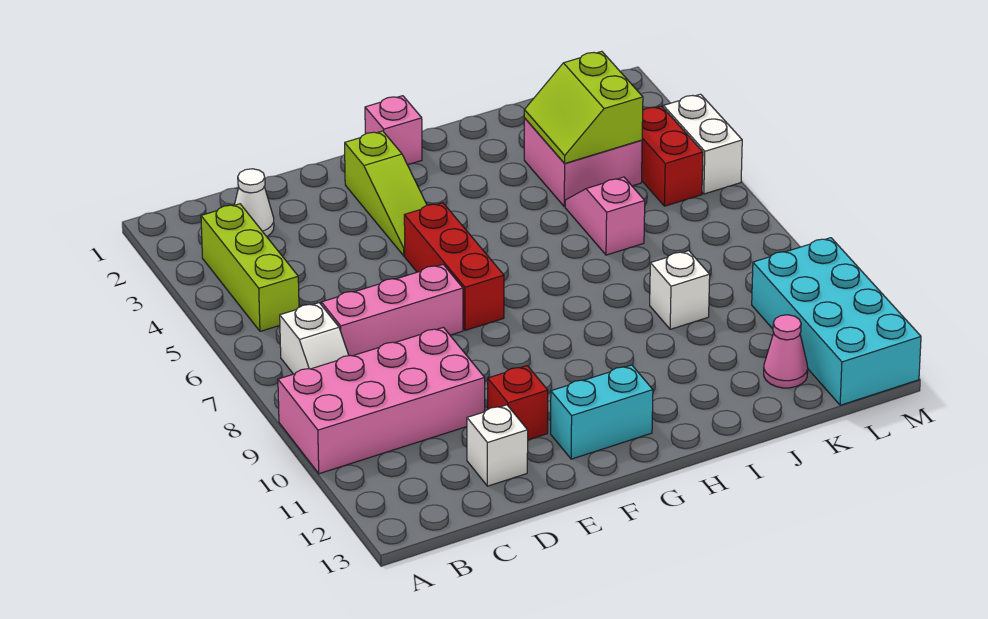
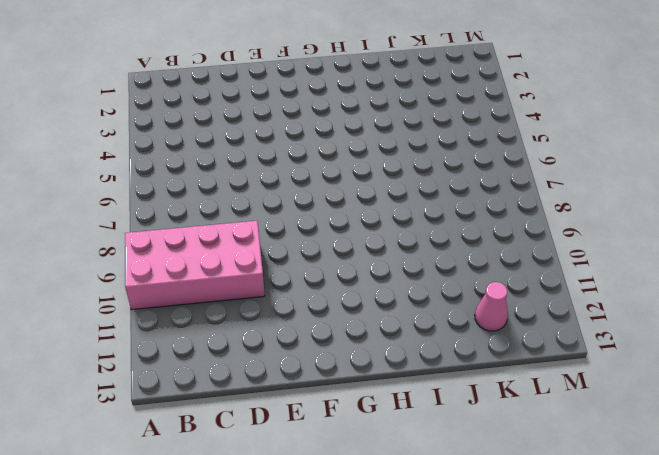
none -> lime 1x3 brick [201,204,299,331]
none -> white 1x2 slope [280,303,349,374]
none -> white 1x1 cone [235,169,274,237]

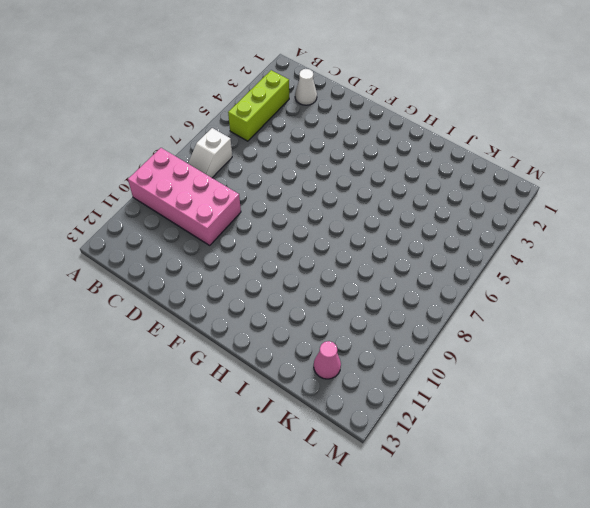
none -> pink 1x3 brick [321,265,463,356]
none -> white 1x1 brick [467,405,528,486]
none -> red 1x1 brick [488,366,548,440]

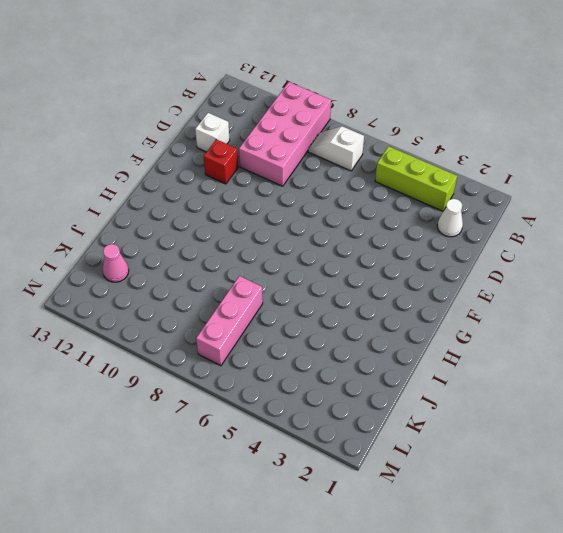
pink 1x3 brick [196,276,263,366] -> pink 1x3 brick moved to [321,265,463,356]
none -> lime 1x3 slope [345,131,427,256]
none -> red 1x3 brick [404,203,504,330]
none -> cyan 1x2 brick [551,365,653,459]

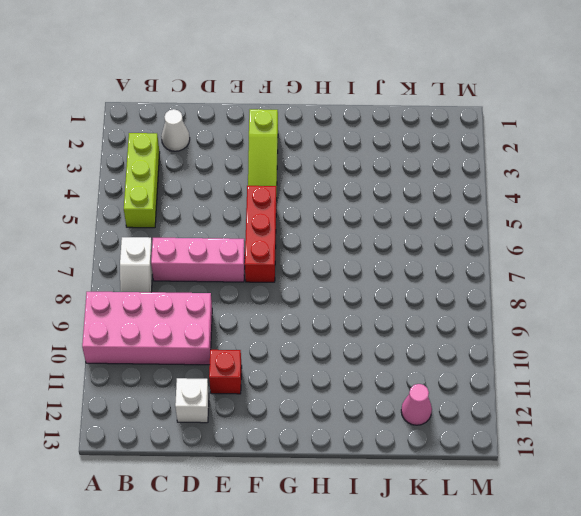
none -> cyan 1x2 brick [551,365,653,459]
none -> pink 1x1 brick [365,96,422,164]
none -> pink 2x2 brick [524,118,642,207]

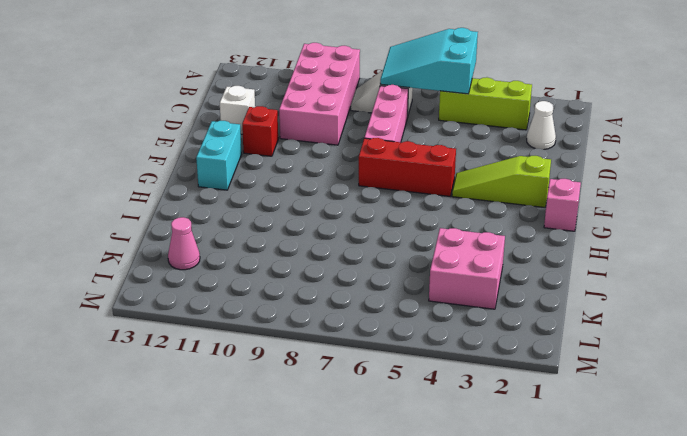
cyan 2x3 slope [380,28,478,94] -> none
none -> pink 1x2 slope [565,177,645,255]
none -> white 1x1 brick [650,251,710,329]
none -> red 1x2 brick [642,106,703,206]

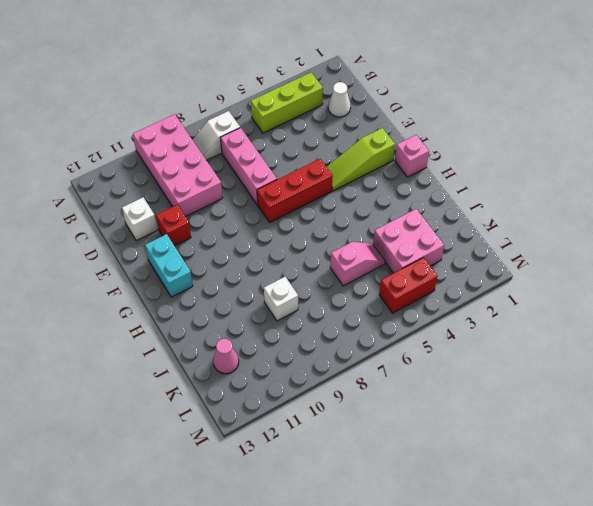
none -> cyan 2x4 brick [752,238,921,405]
none -> white 1x2 brick [663,94,742,194]
none -> lime 2x2 slope [524,51,643,163]

